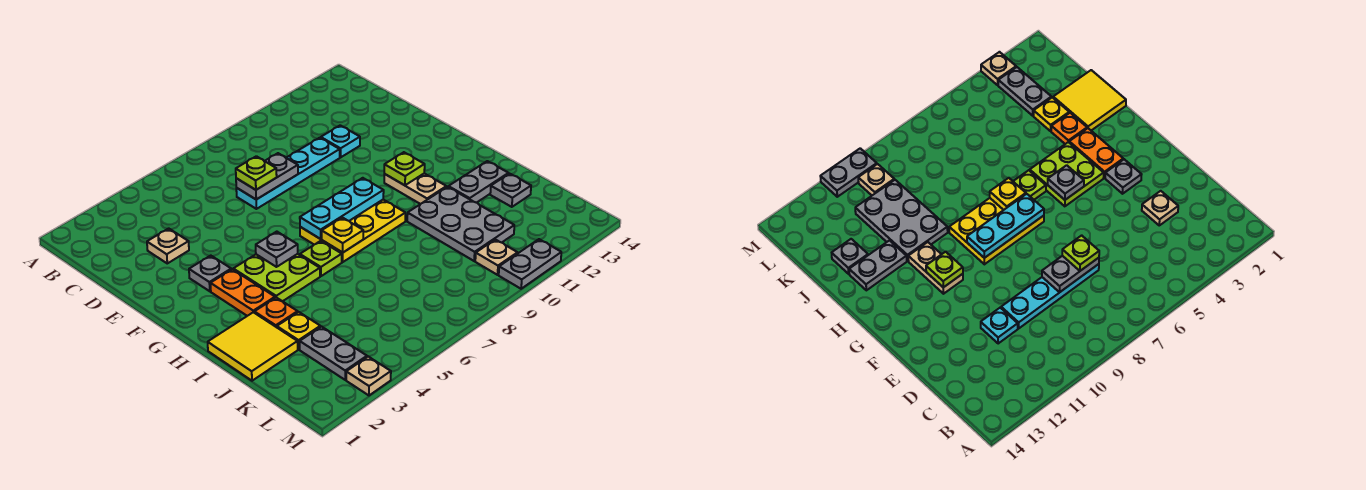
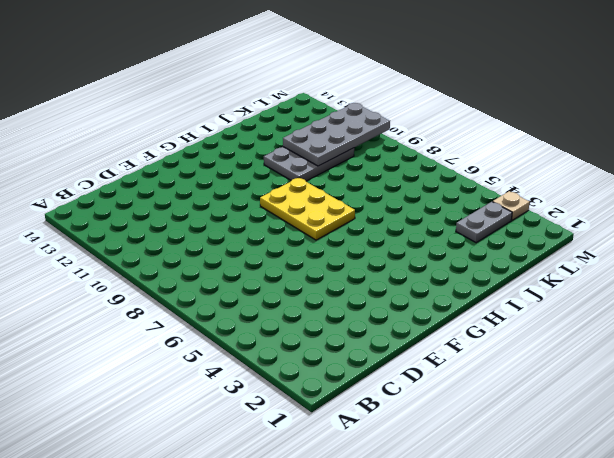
grey 2x4 plate [283,103,390,166] -> none
none -> tan 1x1 plate [147,228,189,263]
none -> cyan 1x4 plate [236,138,340,209]
none -> cyan 1x1 plate [321,125,360,157]

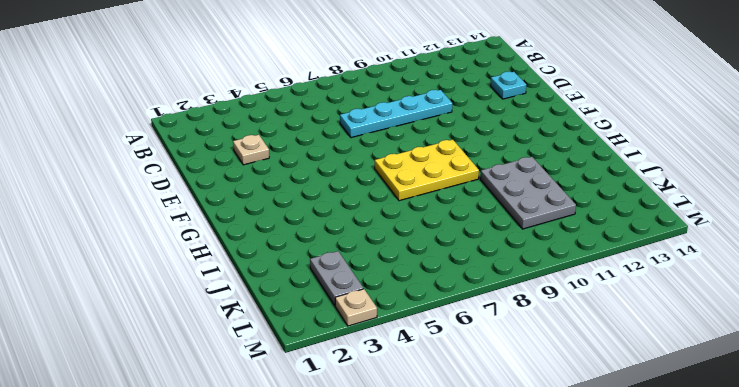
cyan 1x1 plate [491,72,526,99] -> cyan 1x1 plate moved to [321,125,360,157]
none -> grey 1x1 plate [189,256,231,291]
none -> orange 1x2 plate [210,269,275,316]
none -> lime 2x2 plate [233,254,320,301]

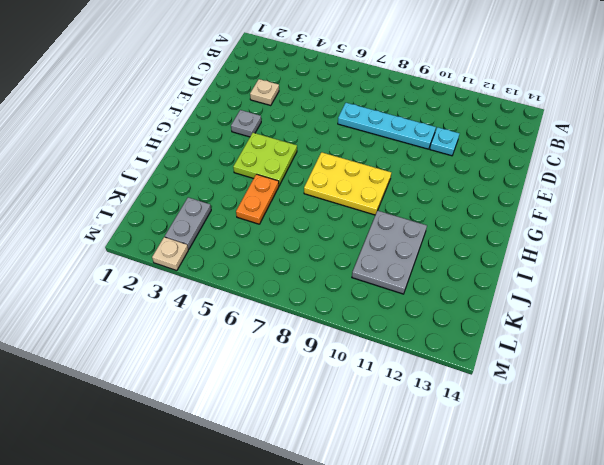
orange 1x2 plate [236,174,279,224] -> orange 1x2 plate moved to [210,269,275,316]
none -> tan 1x2 plate [384,174,446,204]
none -> lime 1x1 plate [300,241,342,276]
none -> yellow 2x2 tile [208,312,298,381]

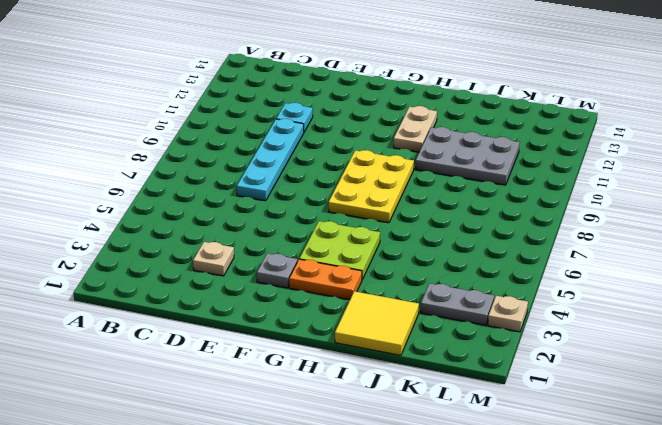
tan 1x2 plate [394,106,437,152] -> tan 1x2 plate turned to [384,174,446,204]
none -> lime 1x1 plate [300,241,342,276]
none -> orange 1x1 plate [254,298,298,327]
none -> grey 1x2 plate [448,161,509,203]

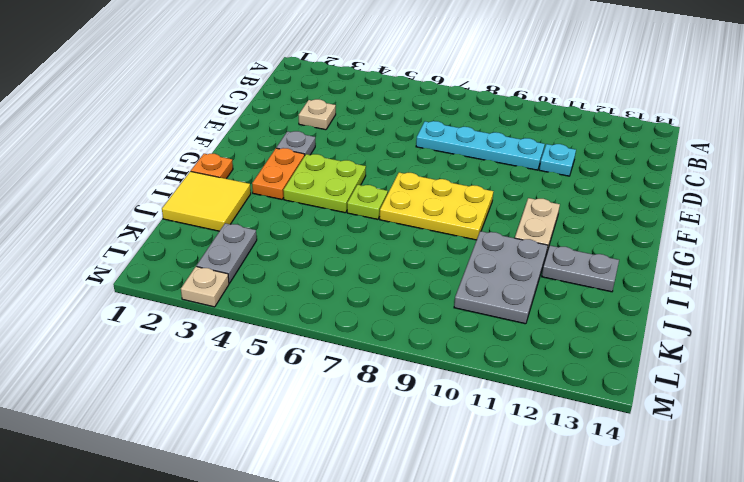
orange 1x1 plate [191,154,233,179] -> orange 1x1 plate moved to [254,298,298,327]
none -> yellow 1x1 plate [277,312,320,349]
none -> grey 1x1 plate [490,174,531,207]
none -> tan 1x1 plate [475,239,518,275]

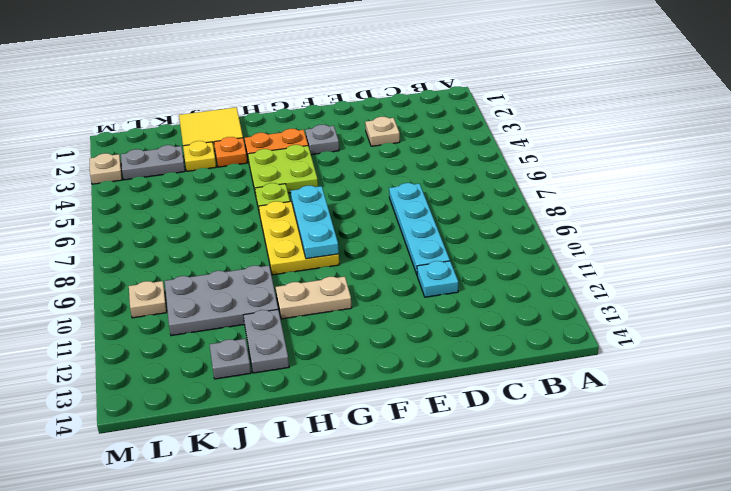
none -> grey 1x2 plate [499,239,561,289]
none -> grey 1x2 plate [236,153,298,199]
none -> grey 1x1 plate [256,232,298,267]

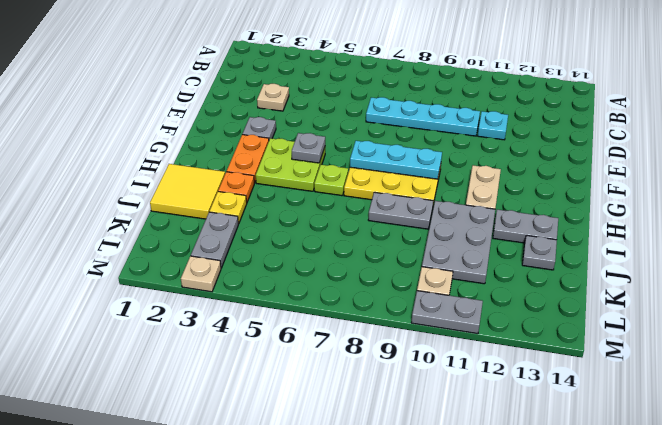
grey 1x2 plate [368,192,433,229] -> grey 1x2 plate moved to [236,153,298,199]
none -> lime 1x1 plate [384,152,425,185]
none -> yellow 1x1 plate [322,217,363,253]
none -> lime 1x1 plate [236,156,277,190]

